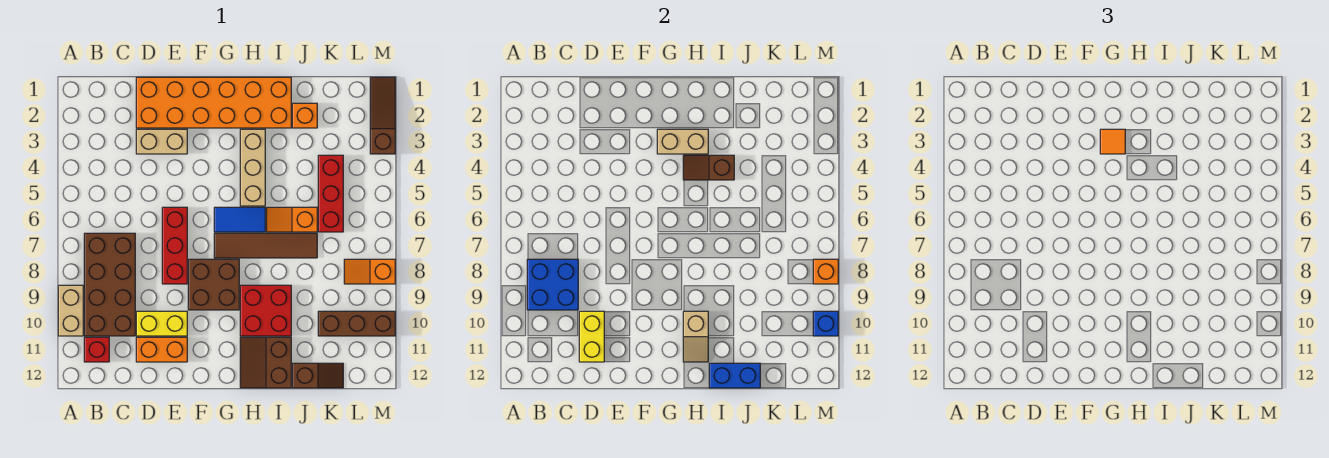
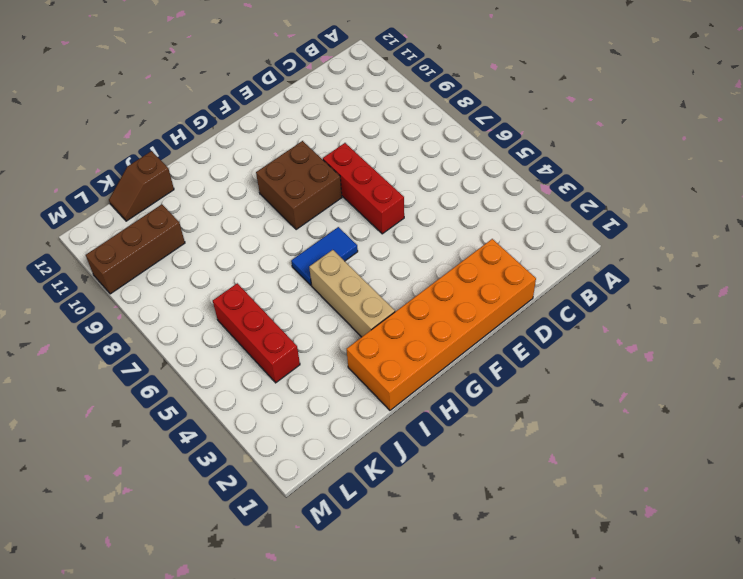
none -> tan 1x2 brick [58,285,83,336]
none -> brown 2x4 brick [84,233,135,336]
none -> red 1x1 brick [84,337,109,362]
none -> tan 1x2 brick [136,129,187,154]

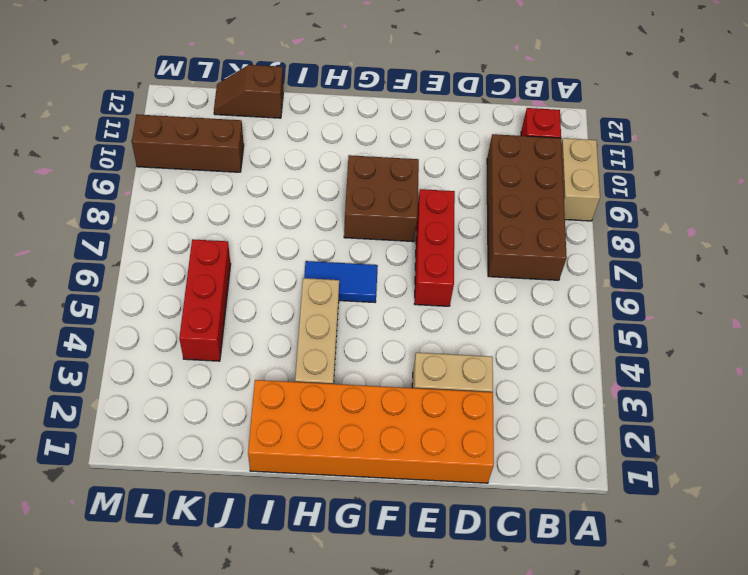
none -> yellow 1x2 brick [136,311,187,336]
none -> orange 1x2 brick [136,337,187,362]
none -> brown 1x4 tile [214,233,317,258]
none -> red 2x2 brick [240,285,291,336]

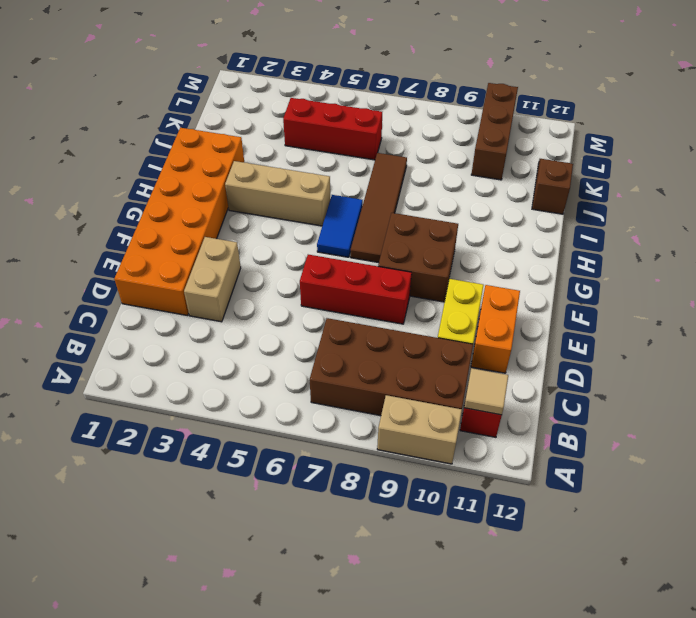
tan 1x1 tile [464,368,508,415] -> none
none -> red 2x2 brick [240,285,291,336]
none -> brown 2x2 slope [240,337,291,388]
none -> orange 1x2 slope [266,207,317,232]
none -> orange 1x1 brick [292,103,317,128]

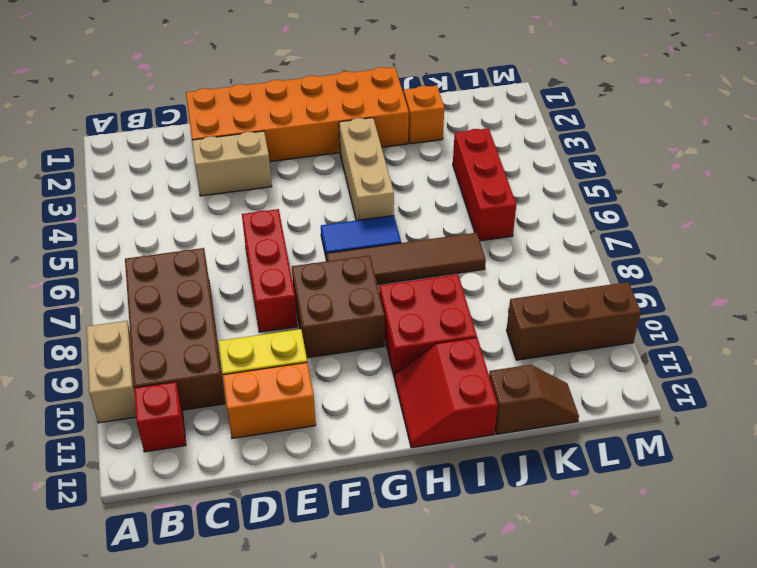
red 2x2 slope [395,338,498,448] -> brown 2x2 slope [240,337,291,388]
none -> orange 1x2 slope [266,207,317,232]
none -> orange 1x2 slope [344,259,395,284]
none -> brown 1x3 slope [370,77,395,154]
none -> blue 2x2 brick [527,259,578,310]

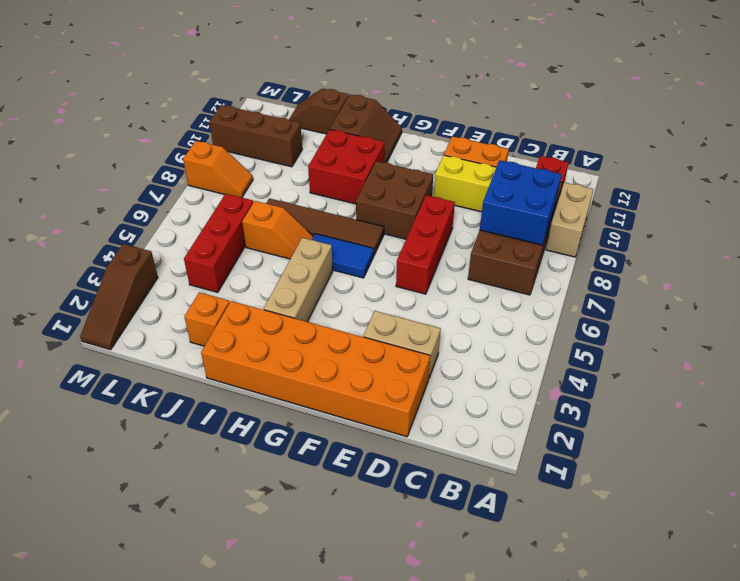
none -> yellow 1x2 brick [579,311,604,362]
none -> tan 1x2 brick [657,129,708,154]
none -> brown 1x2 slope [683,155,734,180]
none -> tan 1x2 slope [683,311,708,362]

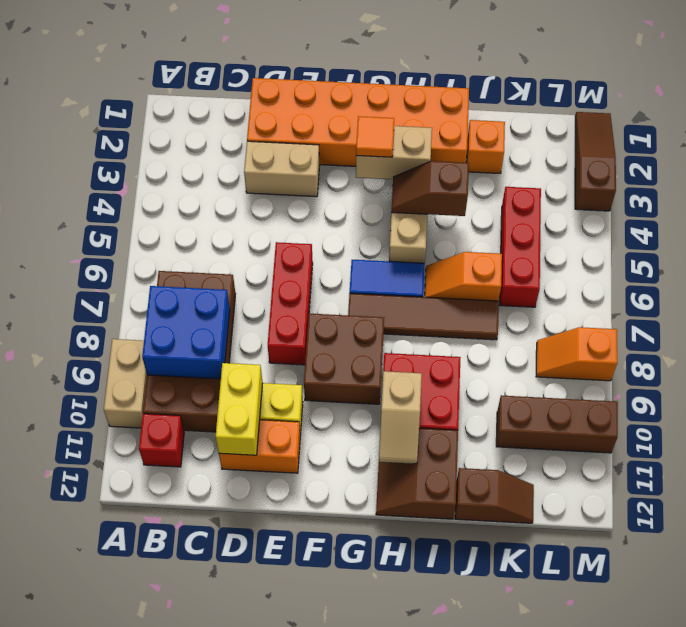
none -> blue 1x2 brick [709,363,760,388]
none -> orange 1x1 brick [813,259,838,284]
none -> blue 1x1 brick [813,311,838,336]

